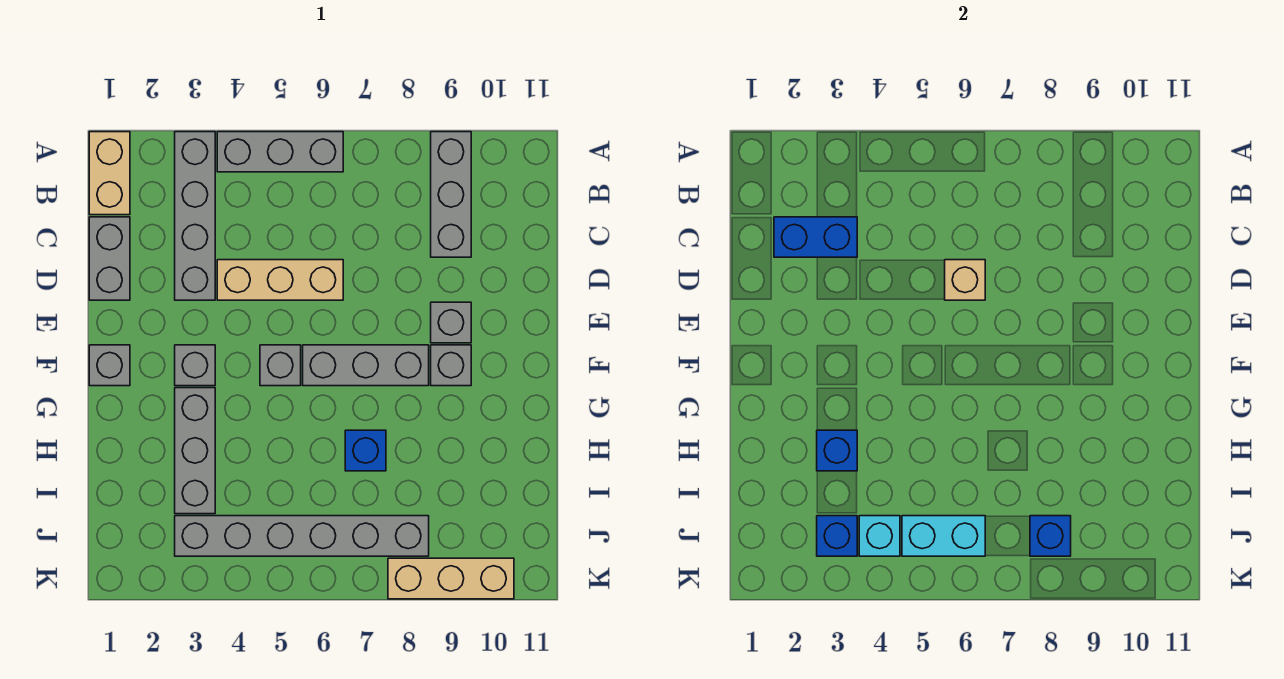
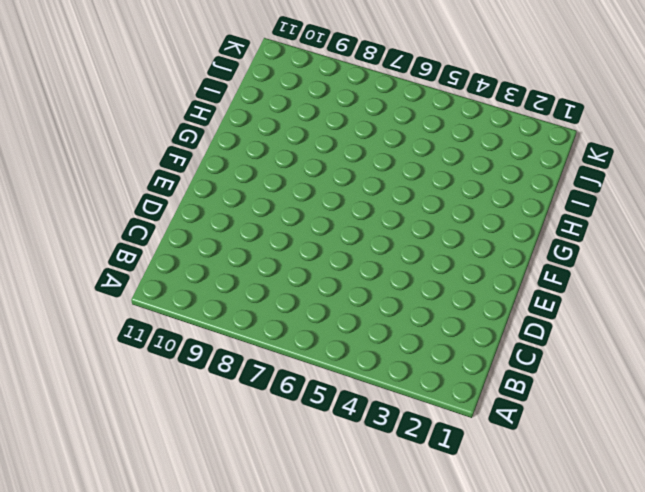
none -> tan 1x2 brick [89,132,130,215]
none -> grey 1x4 brick [175,132,215,300]
none -> grey 1x3 brick [217,132,343,172]

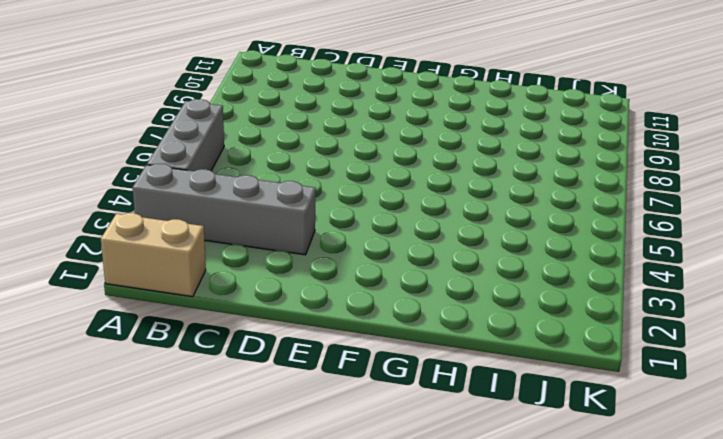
none -> grey 1x3 brick [431,132,471,257]
none -> grey 1x2 brick [89,217,130,300]
none -> tan 1x3 brick [217,260,343,300]

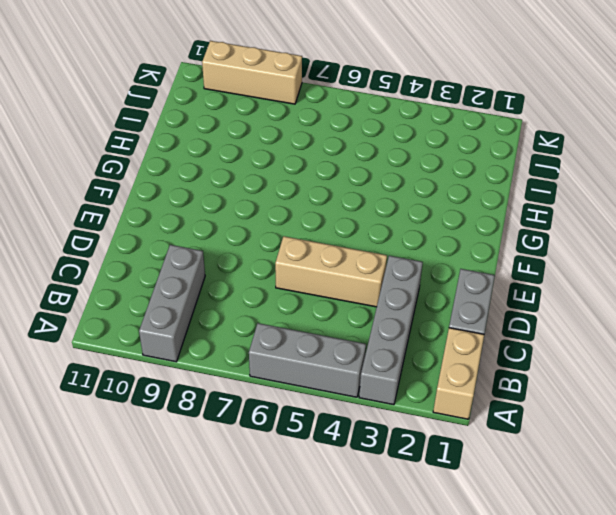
none -> grey 1x1 brick [431,302,471,343]
none -> grey 1x1 brick [89,345,130,386]
none -> grey 1x1 brick [175,345,215,386]

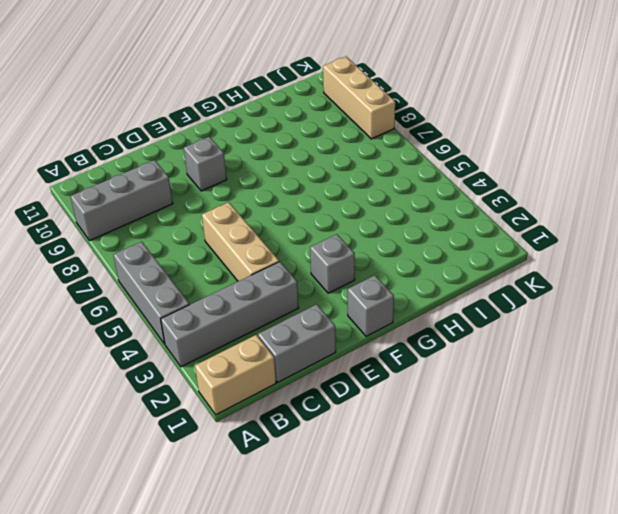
none -> grey 1x1 brick [260,345,301,386]
none -> grey 1x3 brick [303,345,429,386]
none -> grey 1x1 brick [431,345,471,386]

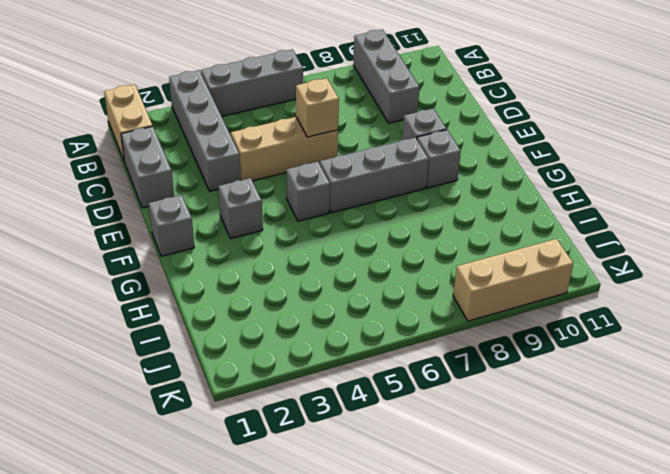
none -> grey 1x3 brick [175,388,215,514]
none -> blue 1x1 brick [345,430,386,471]
none -> grey 1x6 brick [175,516,429,556]

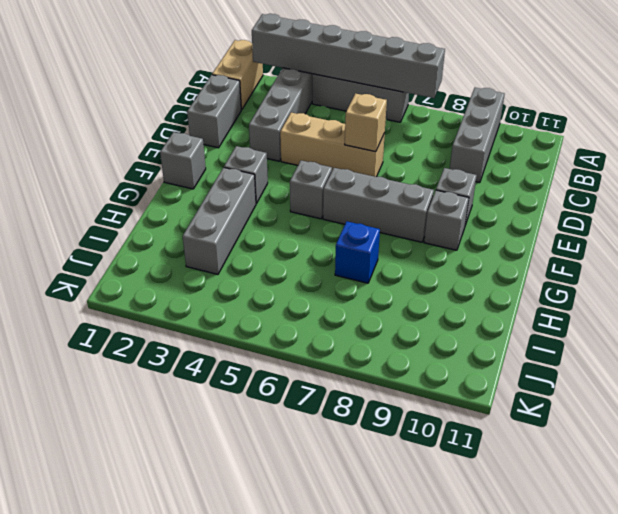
grey 1x6 brick [252,14,445,98] -> grey 1x6 brick moved to [175,516,429,556]
none -> tan 1x3 brick [388,558,514,599]
none -> blue 1x2 brick [774,217,857,257]
none -> blue 1x1 brick [817,430,857,471]

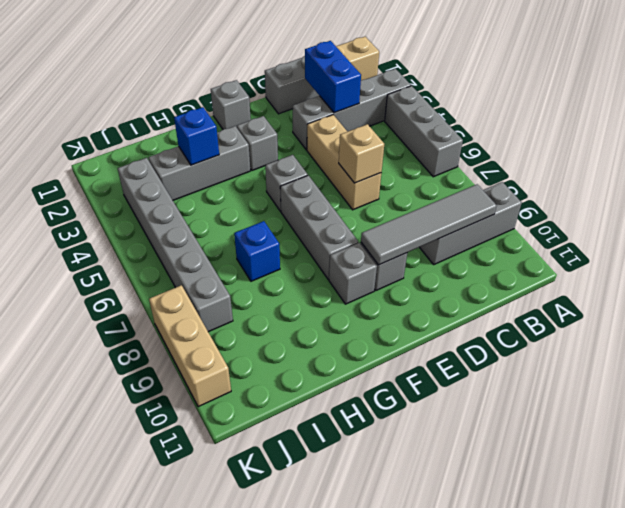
grey 1x4 tile [361,184,497,265] -> none
none -> blue 1x1 brick [817,516,857,556]
none -> cyan 1x1 brick [859,516,900,556]
none -> cyan 1x2 brick [902,516,985,556]

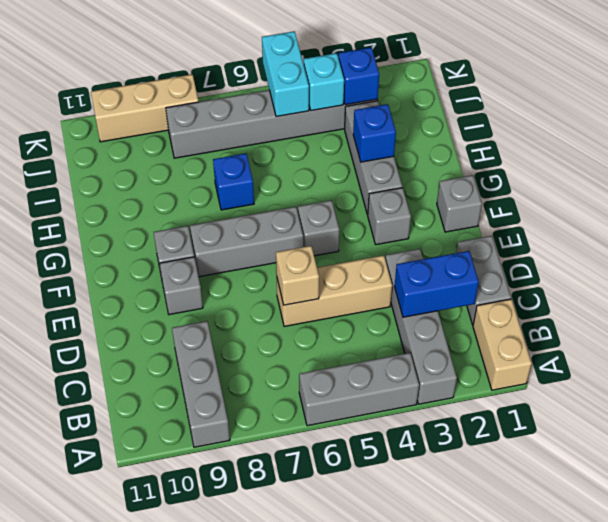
cyan 1x2 brick [262,31,309,117] -> cyan 1x2 brick turned to [902,516,985,556]
none -> blue 1x1 brick [1030,516,1071,556]

